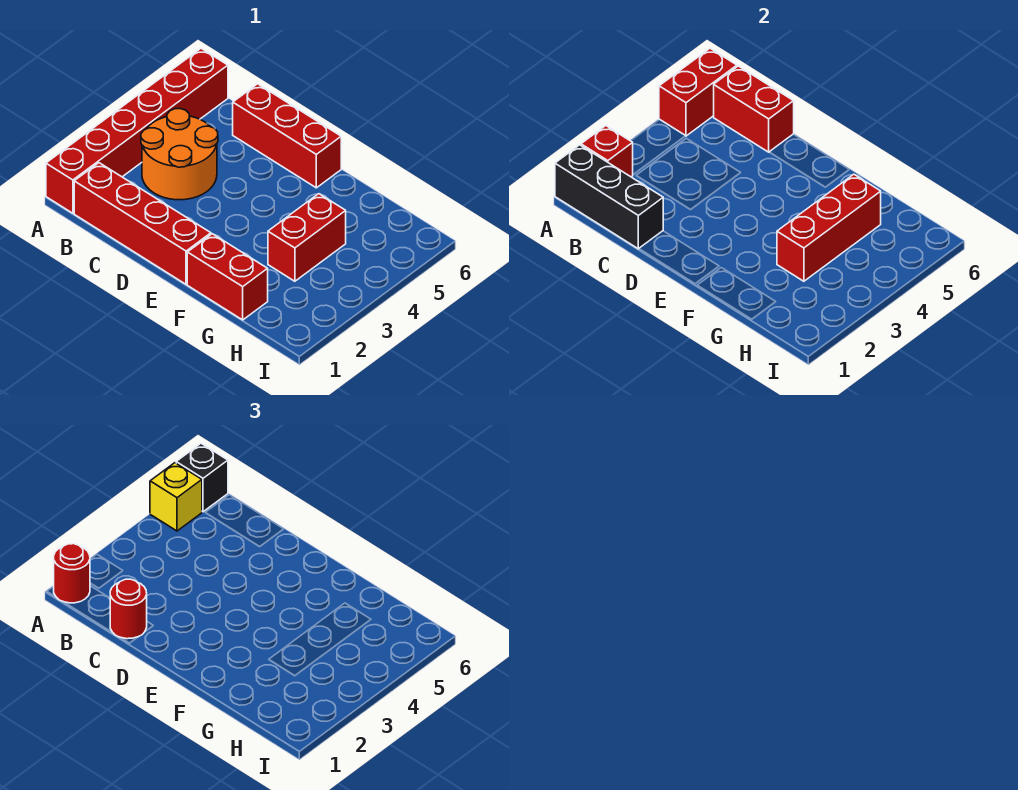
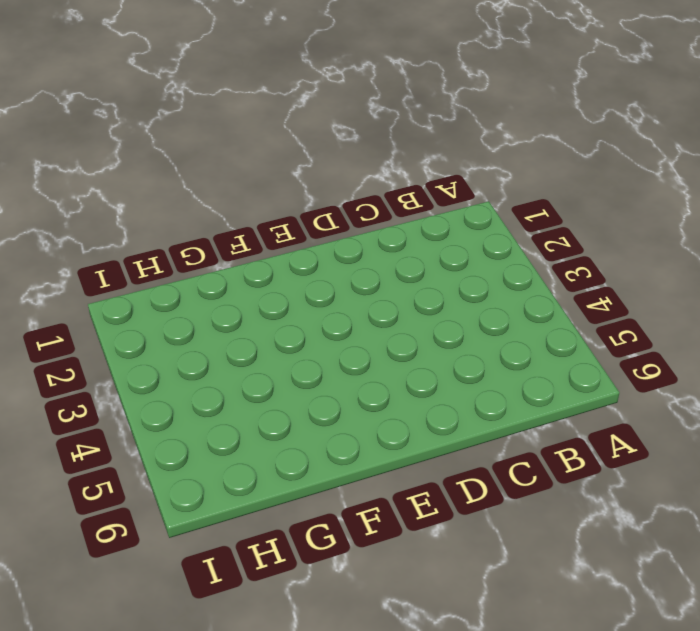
none -> red 1x6 brick [46,48,228,213]
none -> red 1x4 brick [74,163,211,284]
none -> orange 2x2 round brick [141,109,218,200]

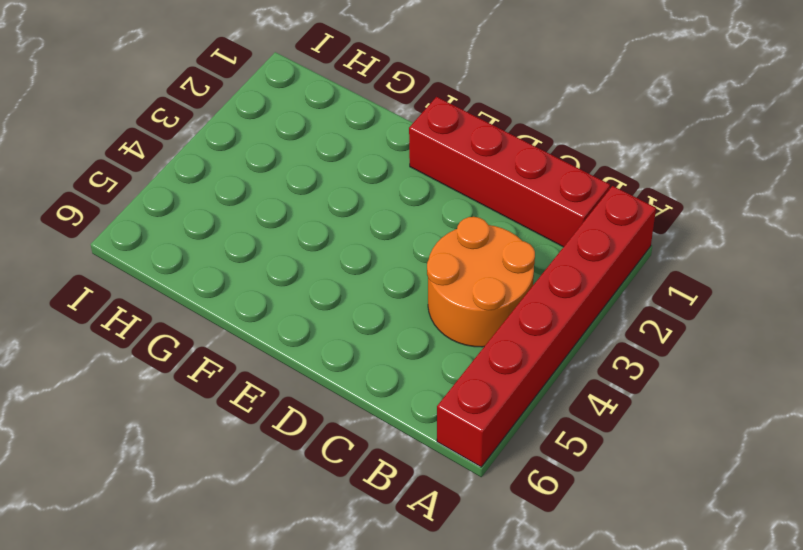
none -> red 1x3 brick [233,84,341,188]
none -> red 1x2 brick [187,234,268,320]
none -> red 1x2 brick [268,194,346,281]

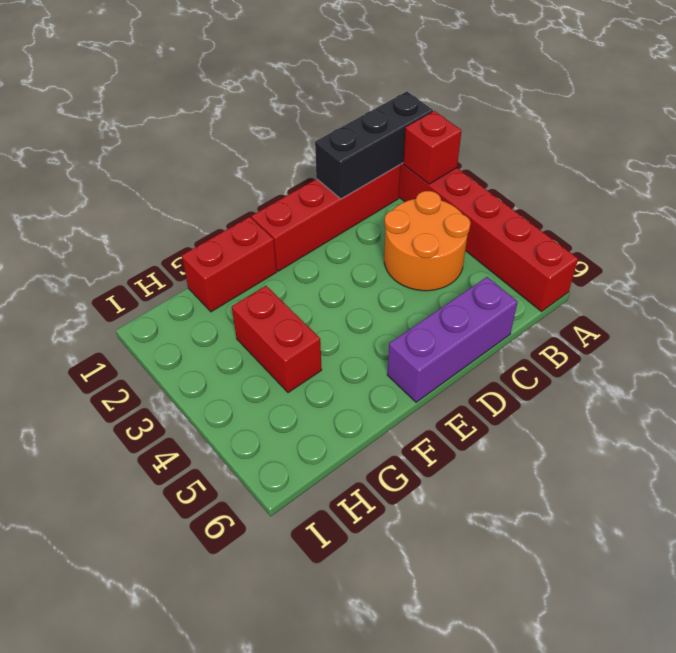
purple 1x3 brick [387,277,518,402] -> red 1x3 brick [233,84,341,188]
none -> red 1x2 brick [659,48,737,136]
none -> red 1x2 brick [714,66,794,152]
none -> red 1x3 brick [777,174,881,281]

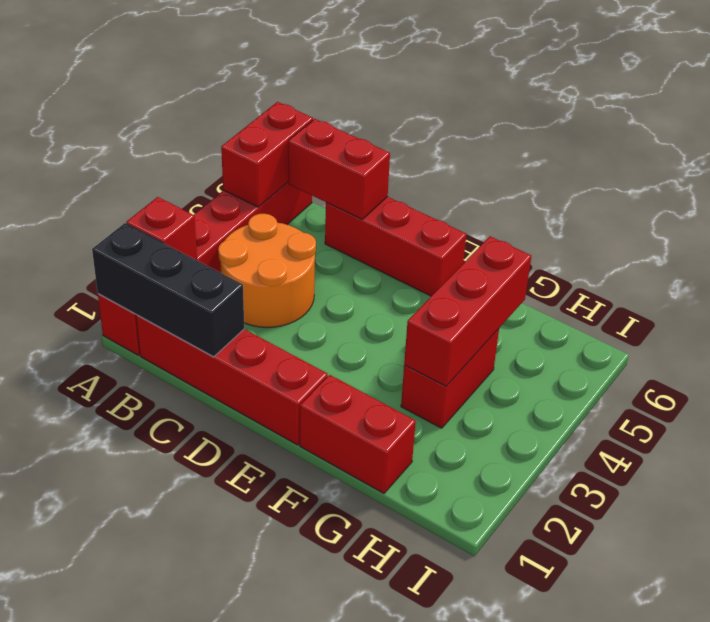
none -> red 1x1 round brick [54,544,90,603]
none -> yellow 1x1 brick [150,463,202,531]
none -> black 1x1 brick [176,443,228,512]

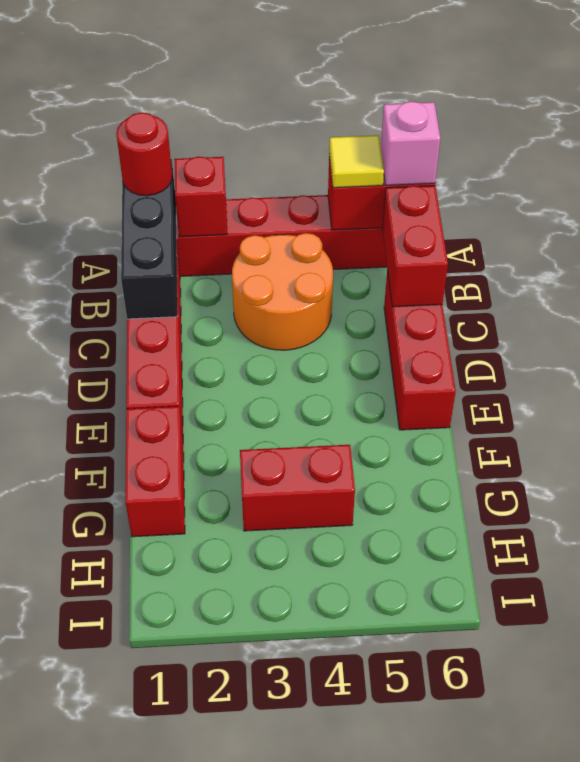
yellow 1x1 tile [329,135,384,188] -> yellow 1x1 brick [150,463,202,531]
pink 1x1 brick [381,101,440,185] -> black 1x1 brick [176,443,228,512]
none -> red 1x3 brick [777,174,881,281]
none -> red 1x1 round brick [110,579,147,639]

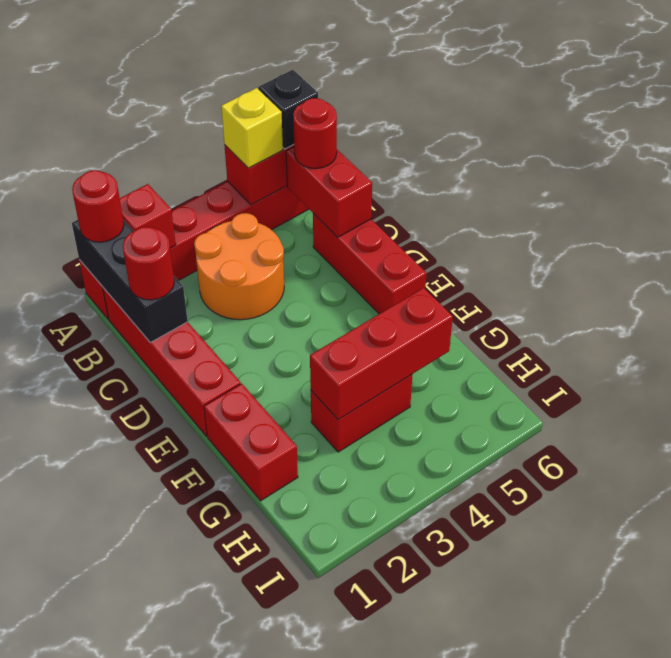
red 1x1 round brick [293,98,337,169] -> none

